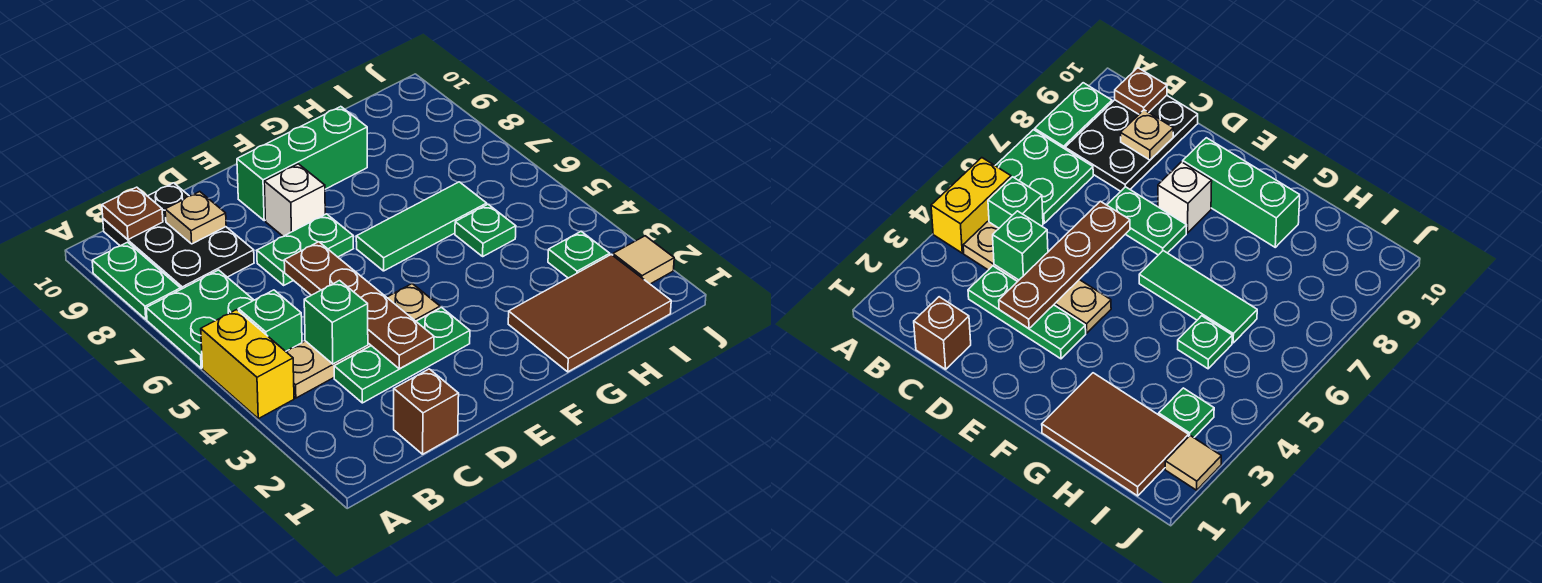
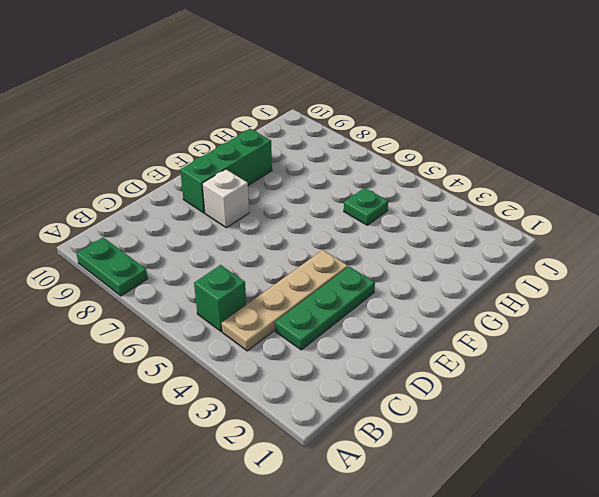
none -> yellow 1x2 brick [201,310,294,419]
none -> green 2x2 plate [146,270,254,368]
none -> black 2x3 plate [103,183,254,289]

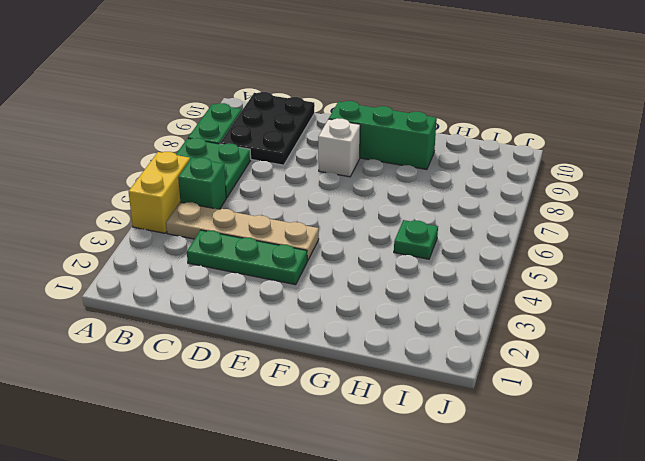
none -> brown 1x1 brick [394,369,459,454]
none -> green 1x2 plate [257,214,353,285]
none -> green 1x3 tile [356,182,487,271]

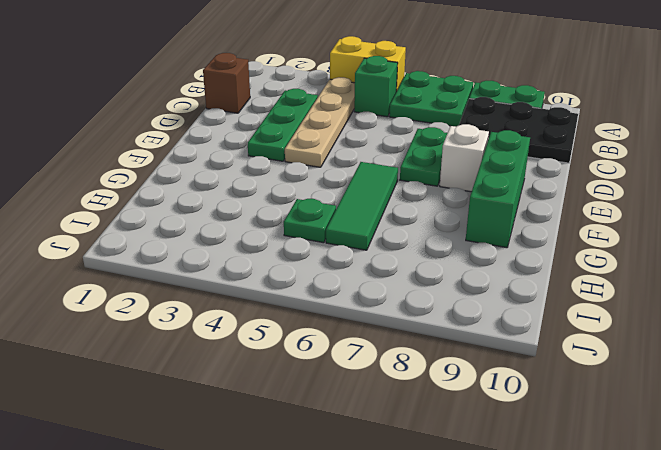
none -> brown 2x3 tile [508,254,671,372]
none -> green 1x1 plate [548,231,610,278]
none -> tan 1x1 tile [613,236,674,284]

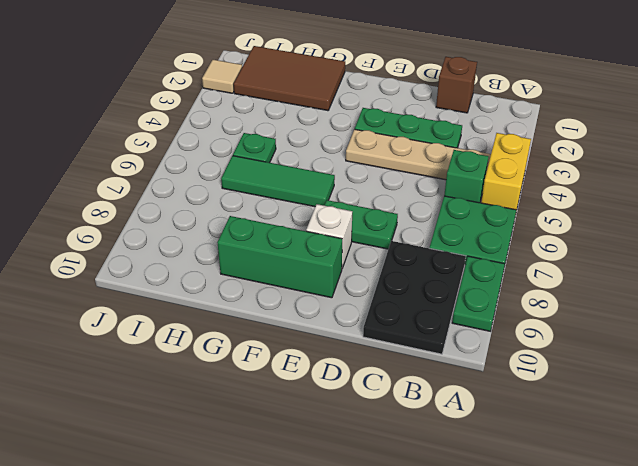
none -> green 1x1 plate [548,231,610,278]
none -> brown 1x1 plate [102,187,163,240]
none -> green 1x1 brick [304,281,368,364]

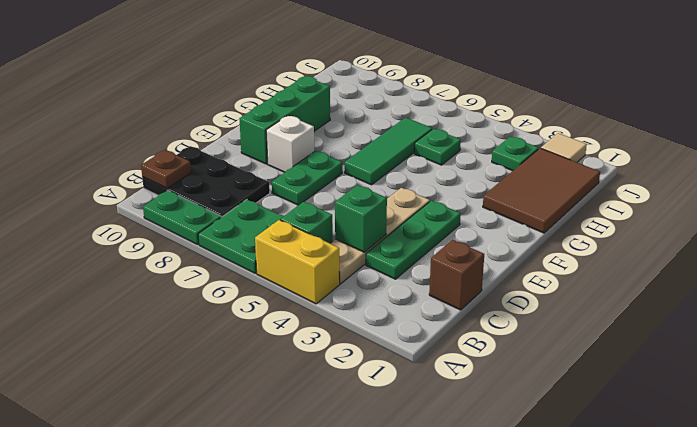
none -> tan 1x1 plate [165,192,226,244]
none -> brown 1x4 plate [284,242,434,369]

